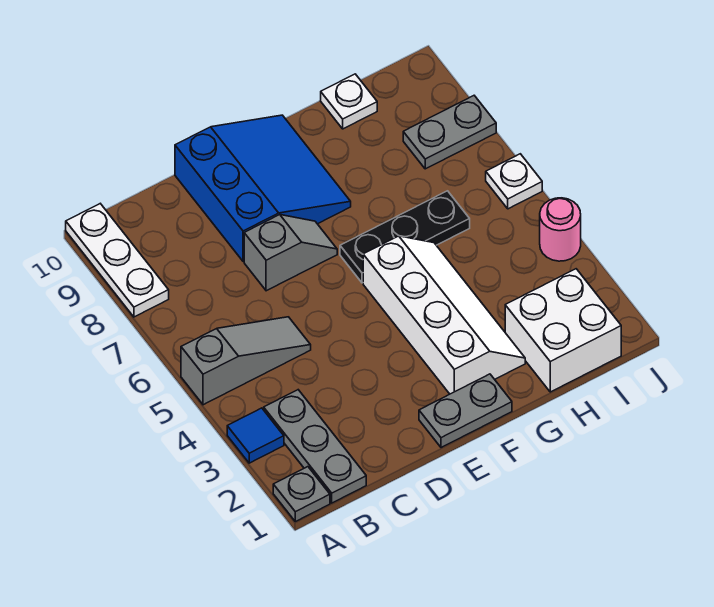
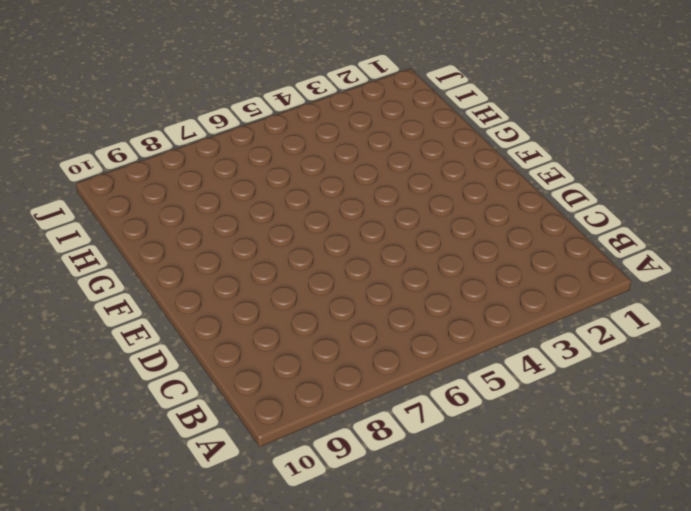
none -> grey 1x1 plate [273,467,330,522]
none -> blue 1x1 tile [227,408,284,463]
none -> grey 1x3 slope [181,317,311,405]

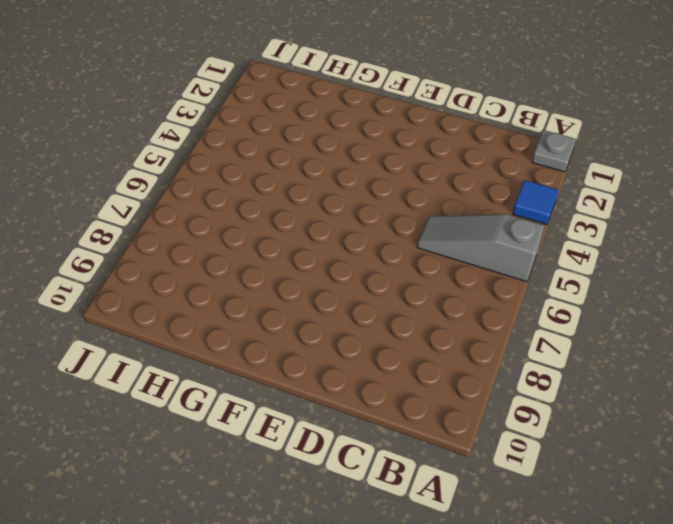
none -> white 1x3 plate [66,204,169,317]
none -> grey 1x3 plate [264,390,366,503]
none -> grey 1x2 slope [244,215,337,291]

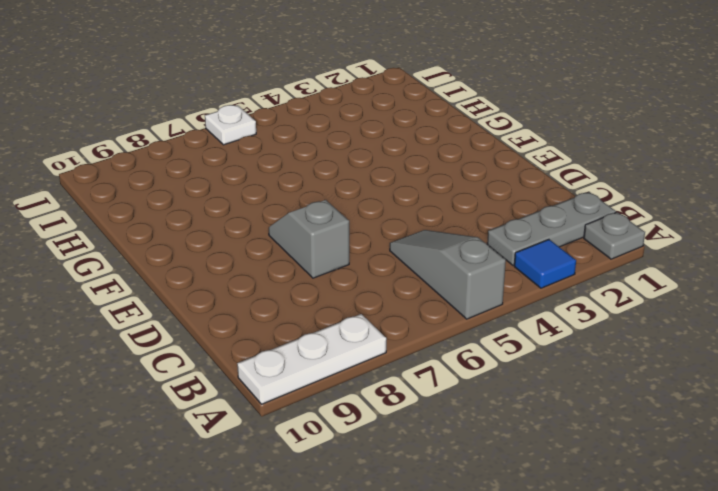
none -> blue 3x3 slope [175,115,351,262]
none -> grey 1x2 plate [419,374,512,448]
none -> white 2x4 slope [363,236,525,394]

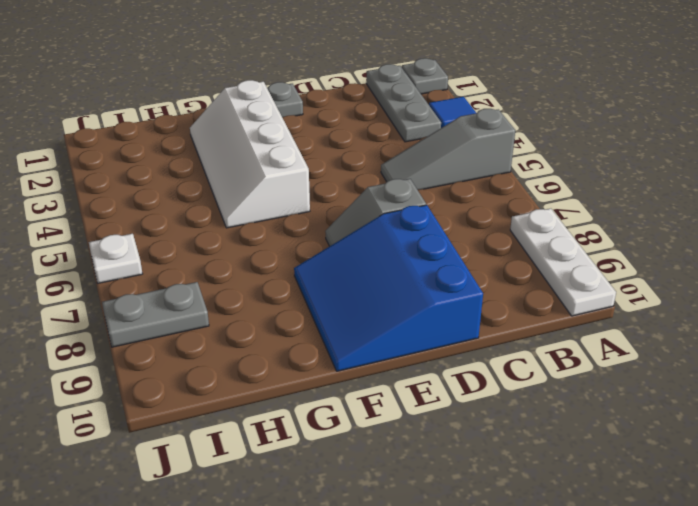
none -> black 1x3 plate [340,191,470,283]
none -> white 2x2 brick [505,269,621,392]
none -> white 1x1 plate [321,74,377,129]

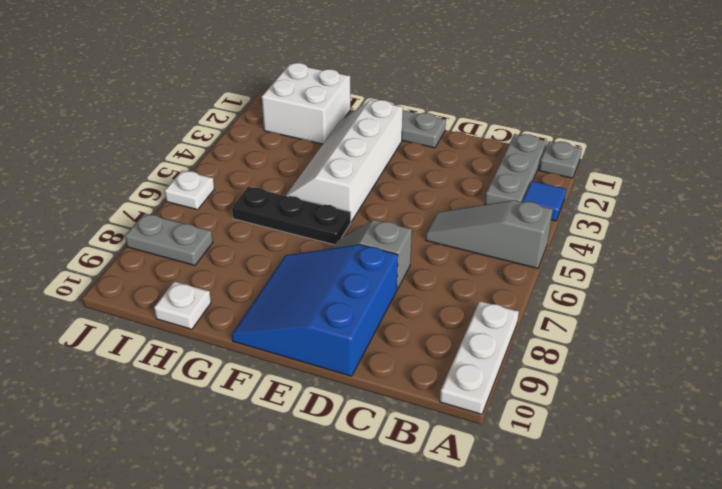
none -> pink 1x1 round brick [540,198,581,261]

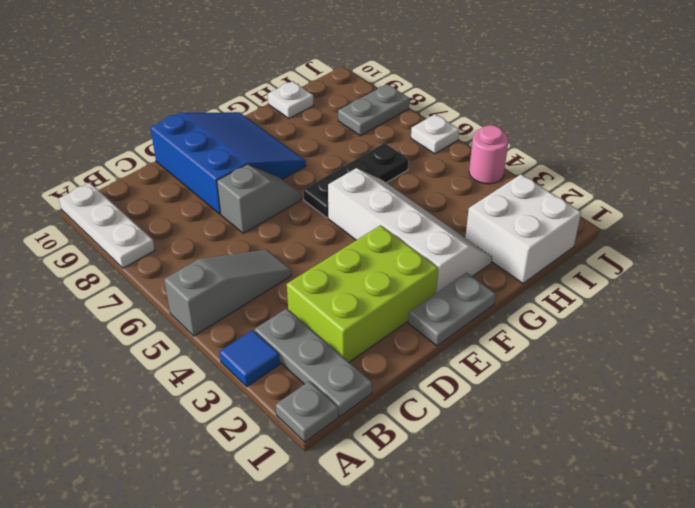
lime 2x3 brick [287,225,438,362] -> none

